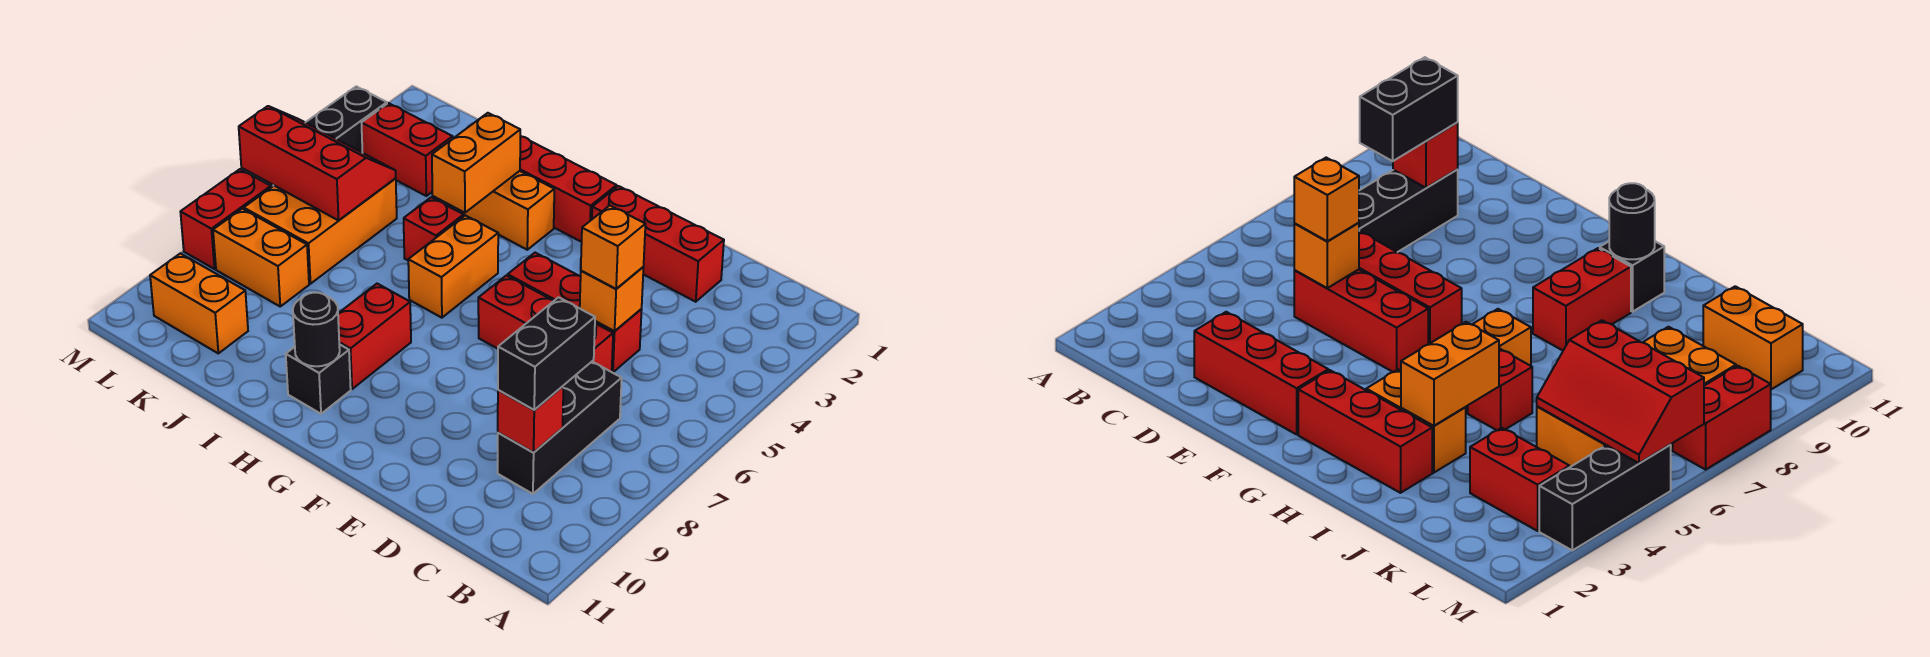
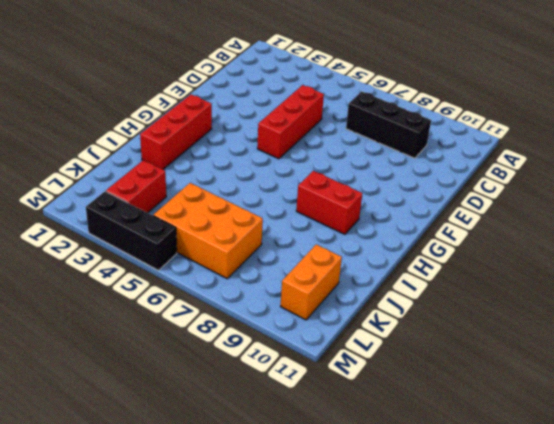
none -> red 1x3 brick [592,186,724,302]
none -> red 1x3 brick [478,275,613,372]
none -> orange 1x2 brick [461,171,554,250]

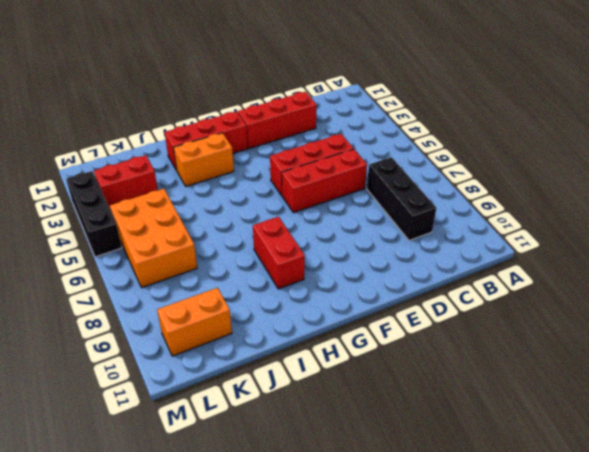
none -> orange 1x2 brick [408,215,498,318]
none -> black 1x1 brick [286,344,351,414]
none -> red 1x1 brick [404,197,464,260]

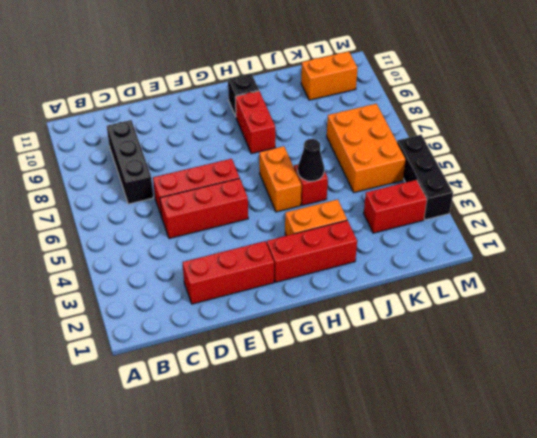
black 1x1 cone [298,139,324,181] -> none
none -> orange 1x2 brick [213,209,309,306]
none -> red 1x2 brick [181,169,271,269]
none -> red 1x1 brick [498,386,564,452]

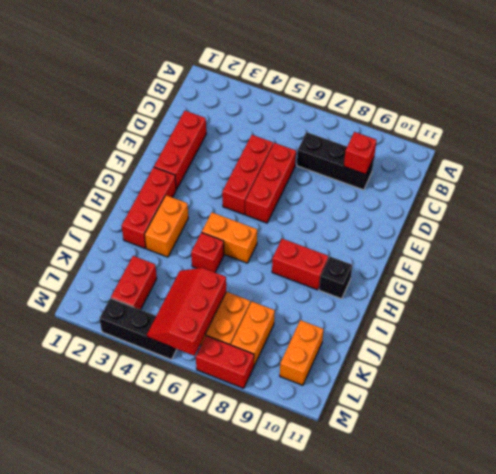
none -> orange 1x1 brick [580,267,644,331]
none -> black 1x1 round brick [293,293,340,366]
none -> orange 1x2 brick [432,113,520,213]

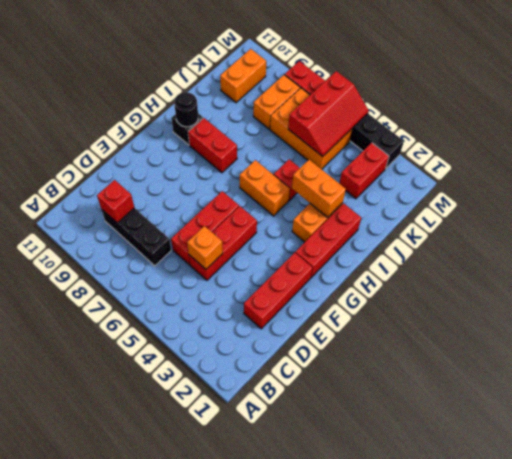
none -> black 1x2 brick [498,297,595,410]
none -> orange 1x1 brick [581,206,645,289]

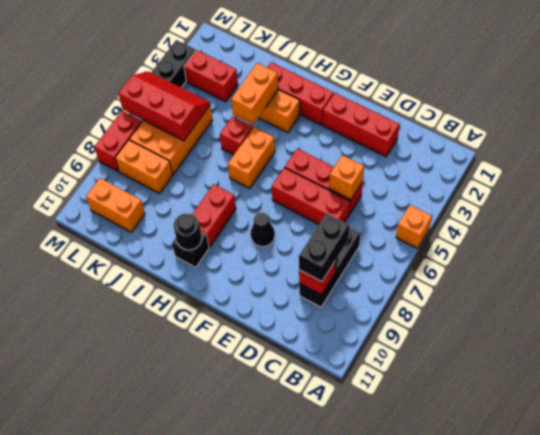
orange 1x1 brick [396,205,432,249] -> orange 1x1 brick moved to [581,206,645,289]
black 1x1 cone [250,212,275,247] -> none

